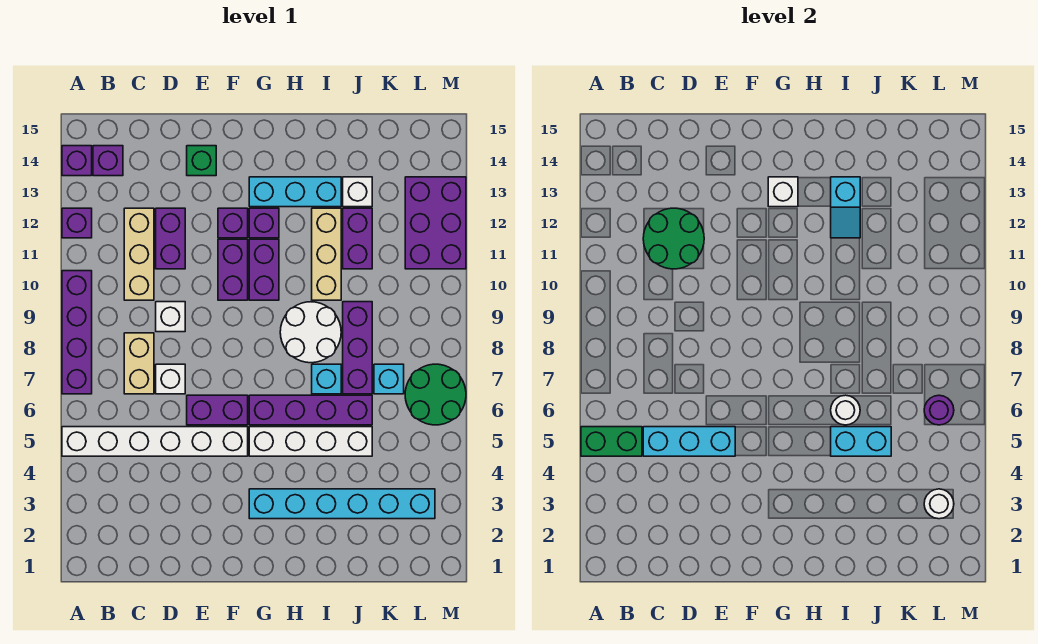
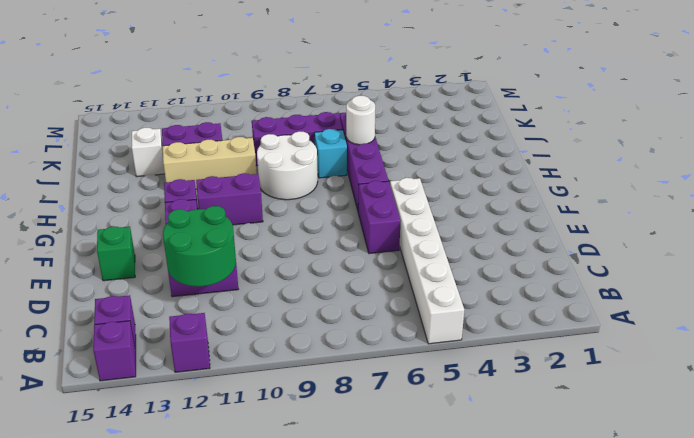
none -> purple 1x4 brick [62,271,92,394]
none -> tan 1x2 brick [124,333,154,394]
none -> tan 1x3 brick [124,208,154,300]
none -> white 1x1 brick [156,364,185,394]

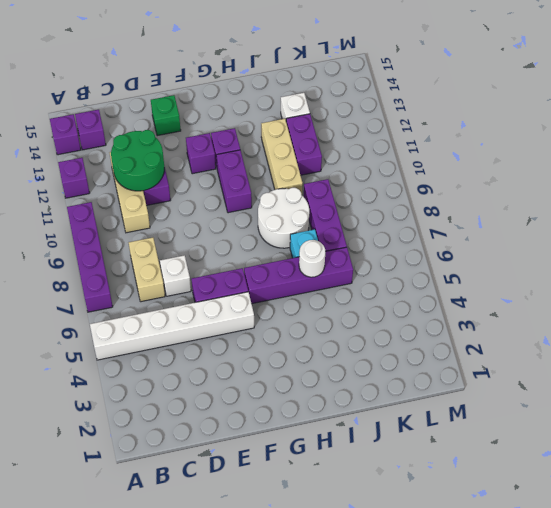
none -> white 1x1 brick [156,302,185,332]
none -> purple 1x2 brick [218,239,248,300]
none -> cyan 1x6 brick [249,489,435,519]
none -> white 1x4 brick [249,427,372,456]

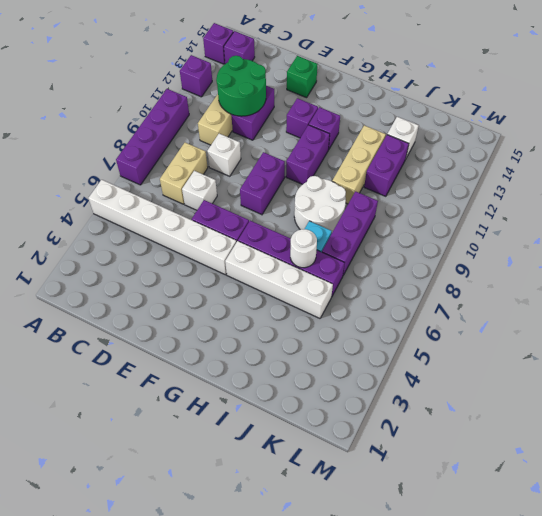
purple 1x2 brick [240,152,285,215] -> purple 1x2 brick moved to [218,239,248,300]
none -> cyan 1x6 brick [249,489,435,519]
none -> cyan 1x3 brick [249,177,341,207]
none -> cyan 1x1 brick [374,364,404,394]
none -> green 2x2 round brick [405,364,466,425]

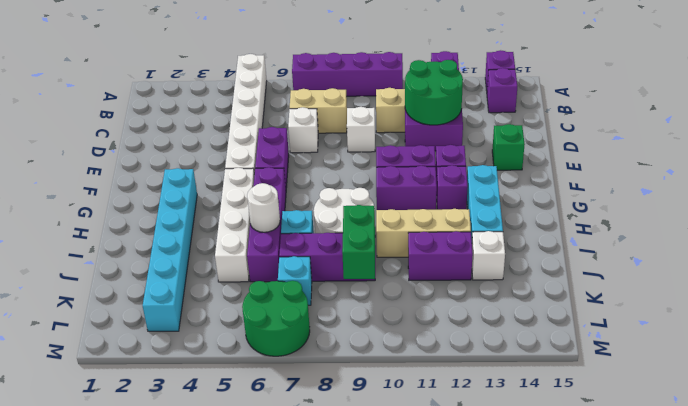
green 1x2 brick [342,205,375,279] -> green 1x2 brick moved to [581,427,642,456]
none -> purple 2x3 brick [405,177,466,269]
none -> cyan 1x3 brick [643,427,735,456]
none -> white 1x1 brick [768,177,798,207]
none -> cyan 1x2 brick [831,427,891,456]

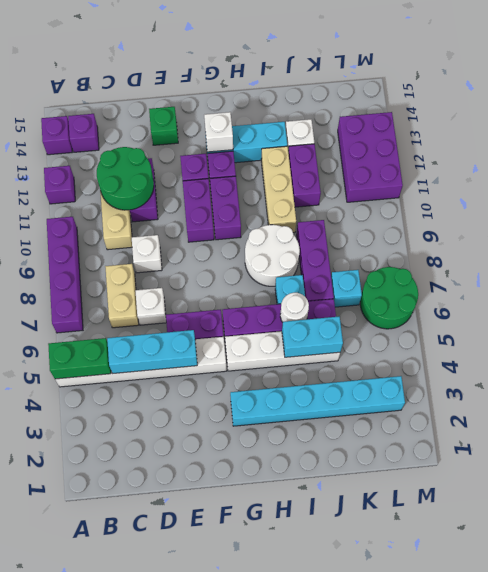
none -> cyan 1x2 slope [831,177,860,238]
none -> white 1x1 round brick [924,489,954,519]
none -> purple 1x1 round brick [924,395,954,425]

